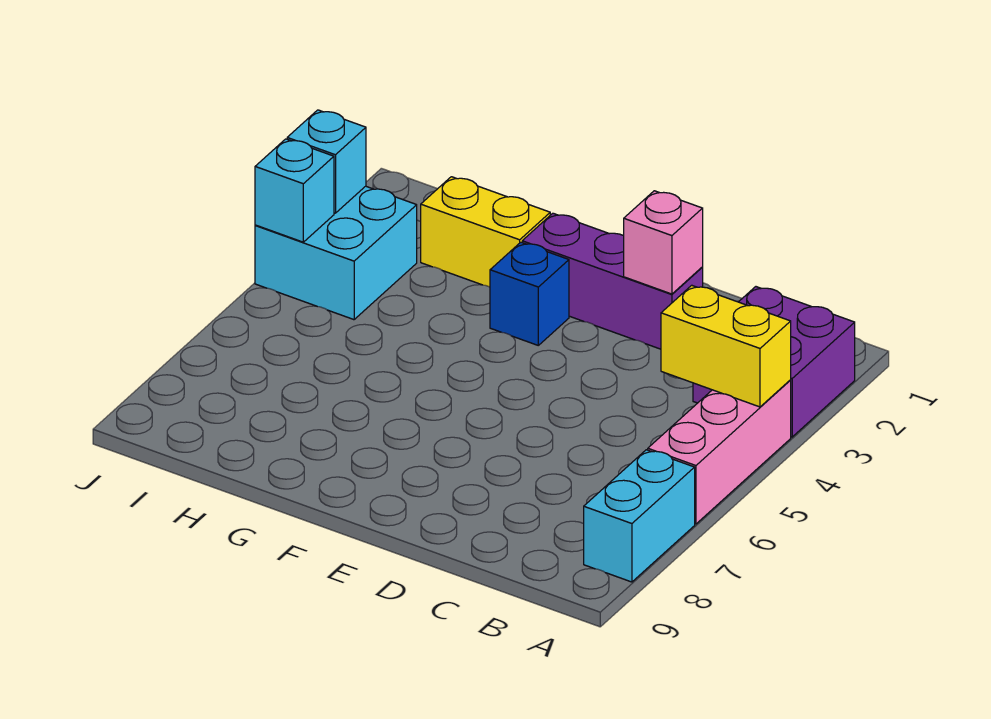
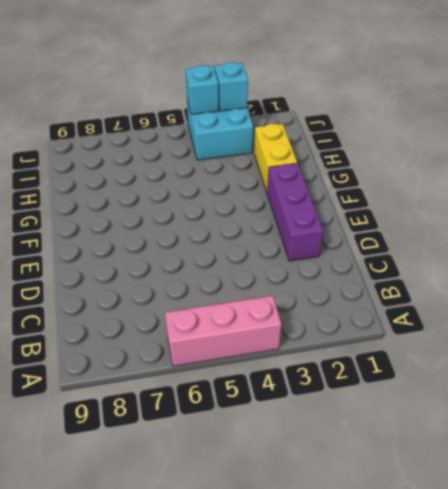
none -> purple 2x2 brick [693,287,855,437]
none -> cyan 1x2 brick [584,450,695,582]

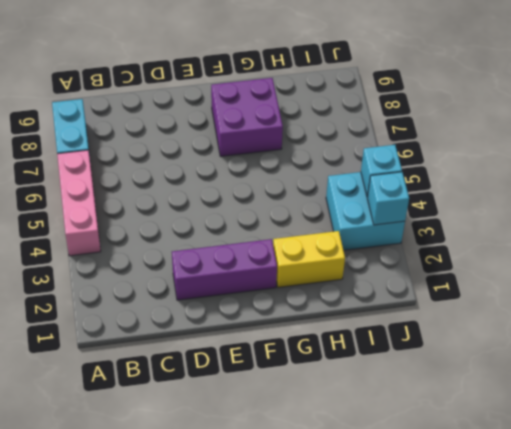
purple 2x2 brick [211,78,283,156] -> purple 2x2 brick moved to [693,287,855,437]
none -> blue 1x1 brick [490,242,569,345]
none -> yellow 1x2 brick [661,285,791,407]

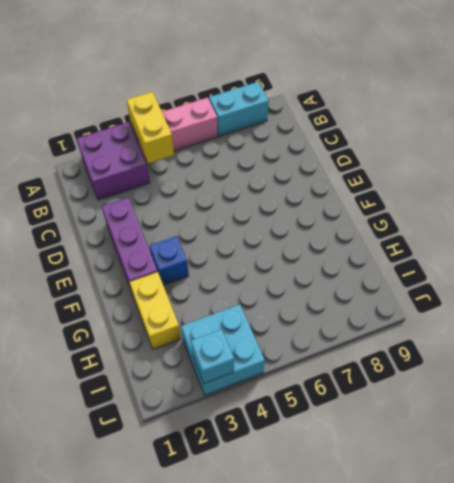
none -> pink 1x1 brick [624,191,703,294]
none -> cyan 1x1 brick [255,139,334,242]

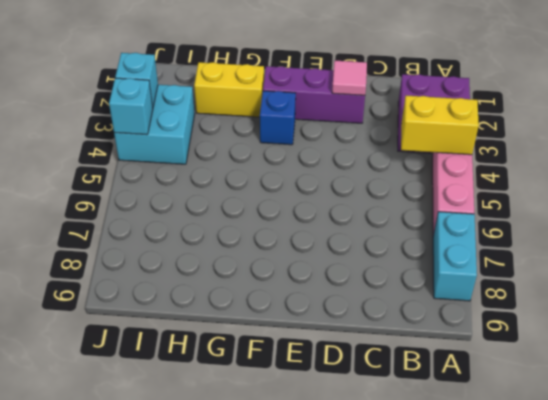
pink 1x1 tile [332,61,367,95] -> pink 1x1 brick [624,191,703,294]

